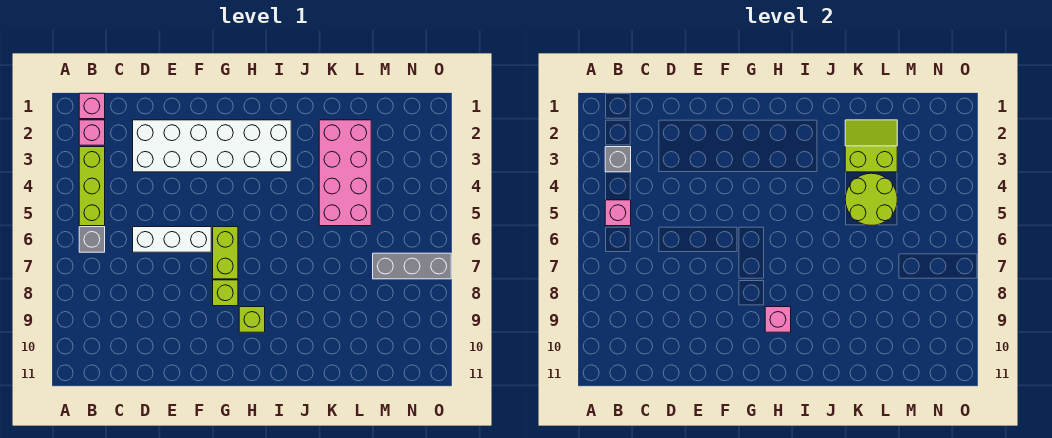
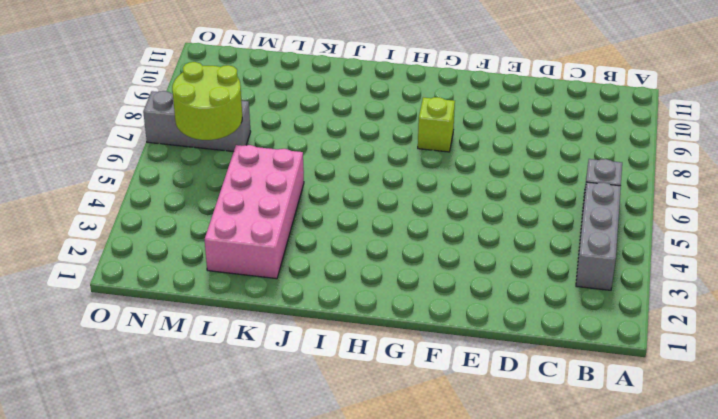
grey 1x3 brick [576,182,621,290] -> lime 1x3 brick [79,147,105,226]
lime 2x2 round brick [172,62,242,140] -> lime 2x2 round brick moved to [845,173,897,225]
none -> pink 1x1 brick [79,93,105,119]
none -> pink 1x1 brick [79,120,105,145]
none -> white 2x6 brick [133,120,291,172]

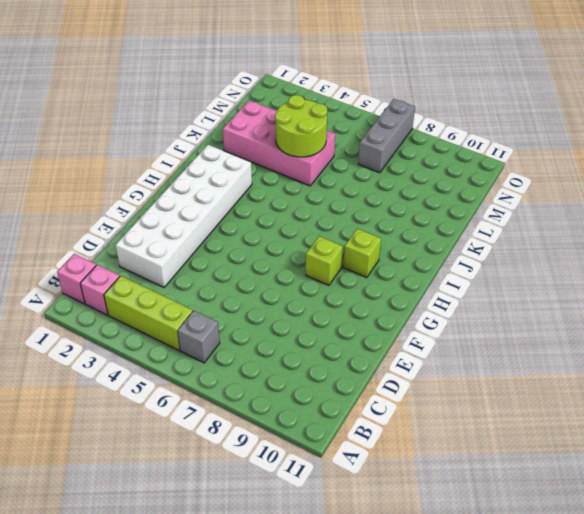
none -> white 1x3 brick [133,227,211,252]
none -> lime 1x2 brick [213,227,238,279]
none -> grey 1x1 brick [605,147,631,172]

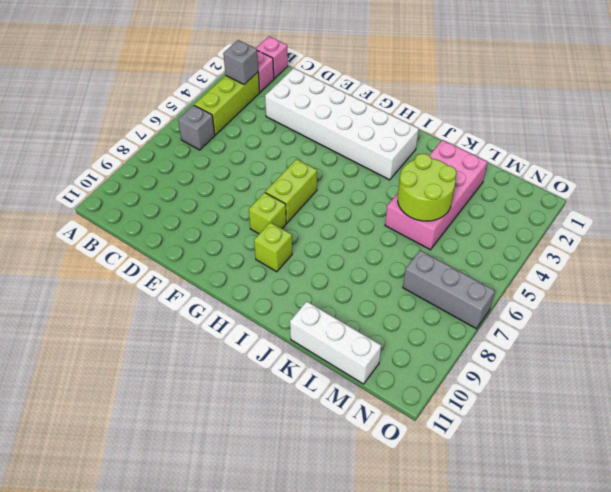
white 1x3 brick [290,301,381,384] -> white 1x3 brick moved to [133,227,211,252]
none -> pink 1x1 brick [605,200,631,226]
none -> pink 1x1 brick [765,307,791,332]
none -> lime 2x2 slope [845,120,897,172]

